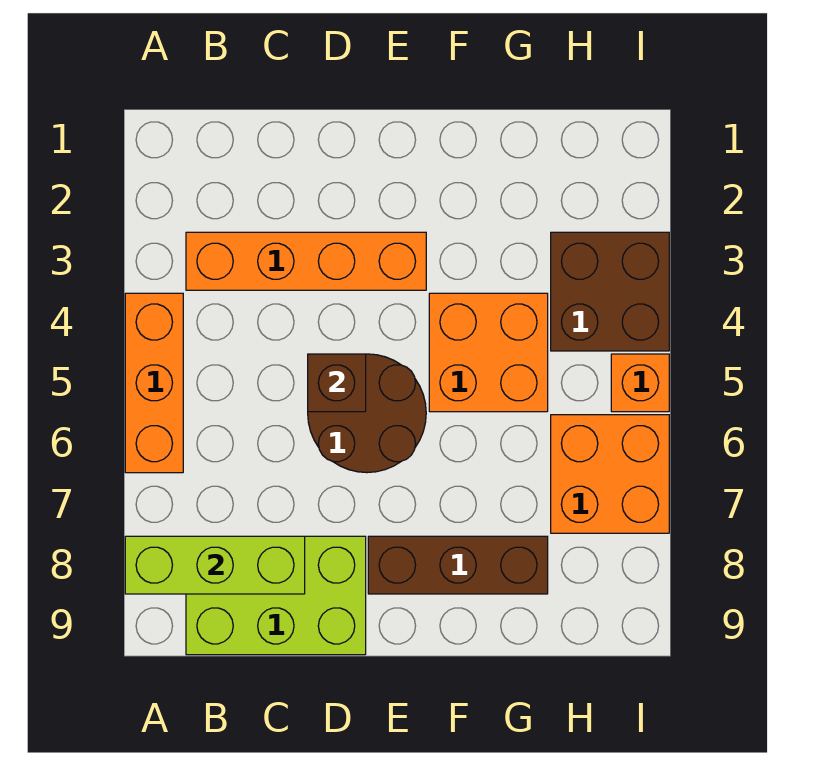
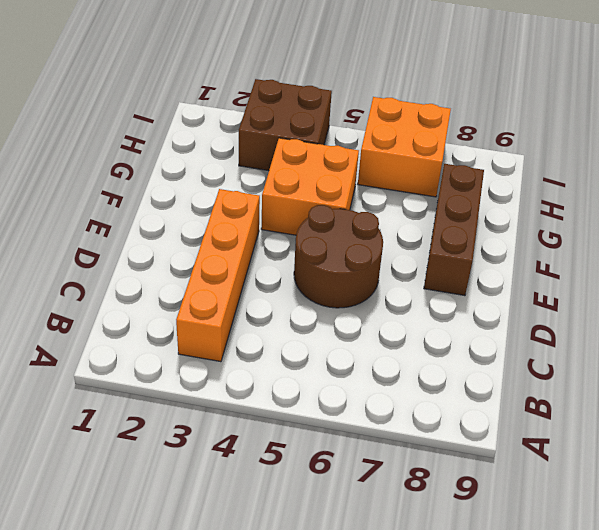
none -> orange 1x3 brick [125,293,183,473]
none -> lime 2x3 brick [186,536,366,655]

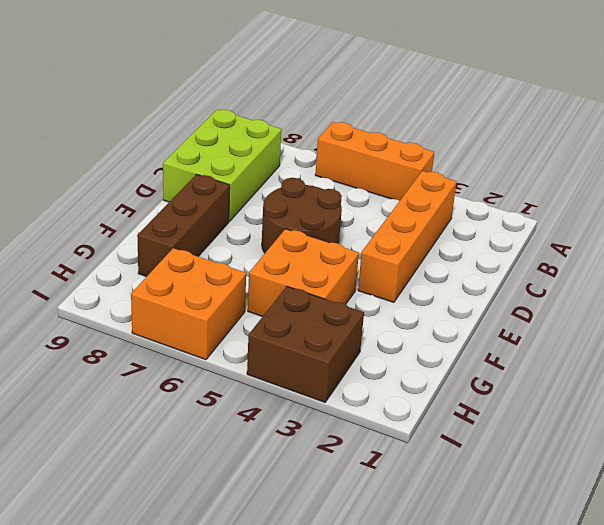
none -> orange 1x1 brick [611,354,669,412]
none -> lime 1x3 brick [125,536,305,594]

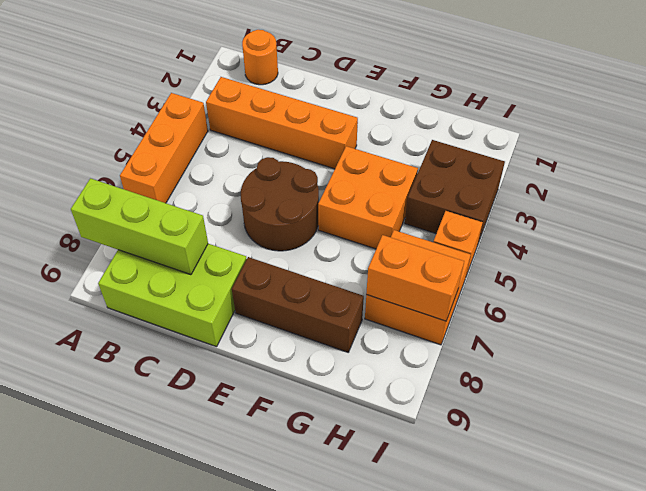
orange 1x1 round brick [242,30,278,85] -> none
orange 1x2 brick [366,235,464,321] -> none
none -> brown 1x1 brick [308,354,366,412]

